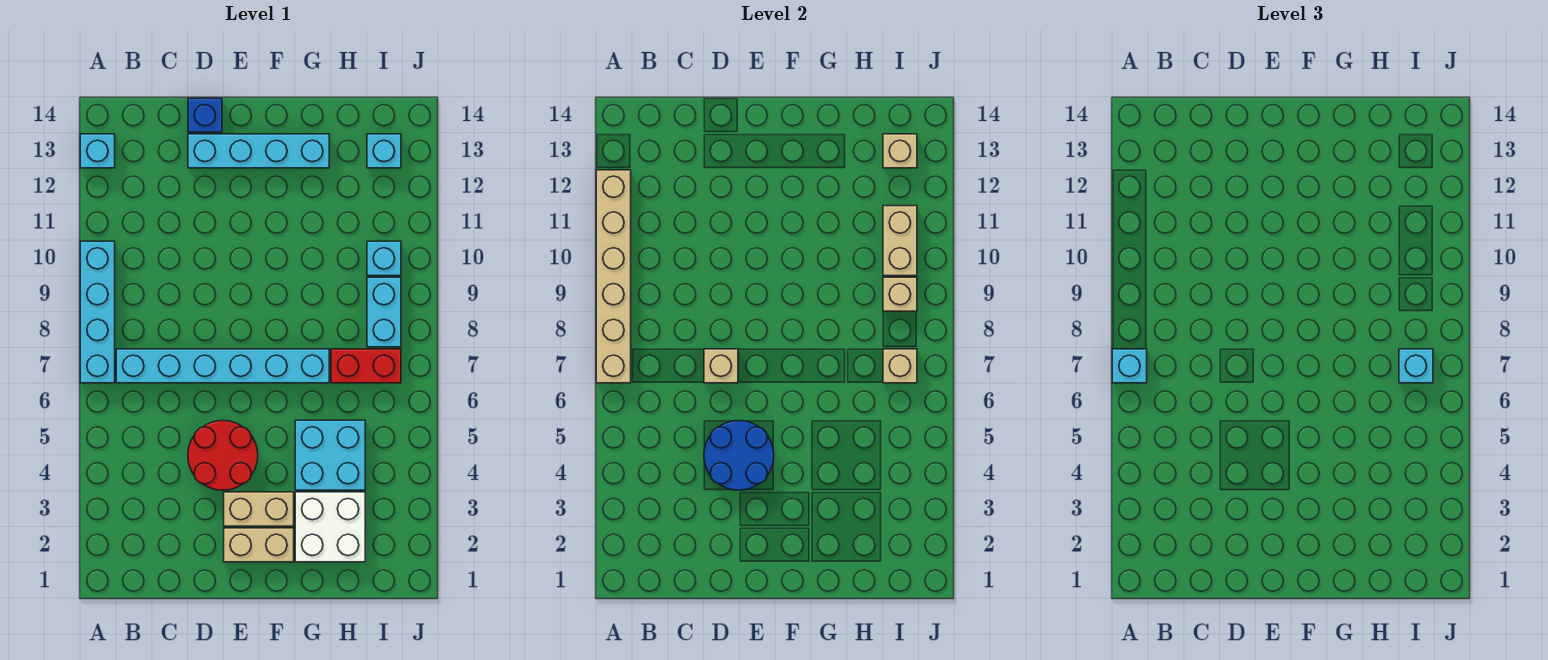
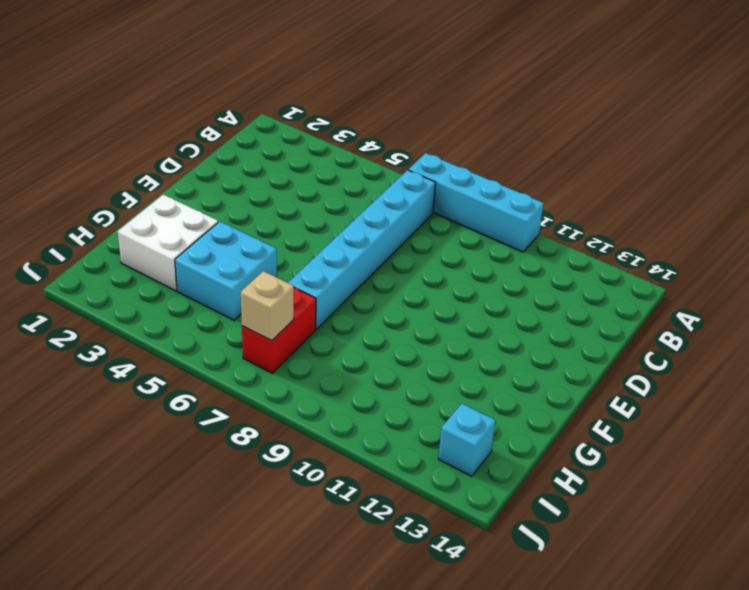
none -> cyan 1x1 brick [80,134,115,168]
none -> red 2x2 round brick [188,421,258,490]
none -> cyan 1x4 brick [188,134,329,168]

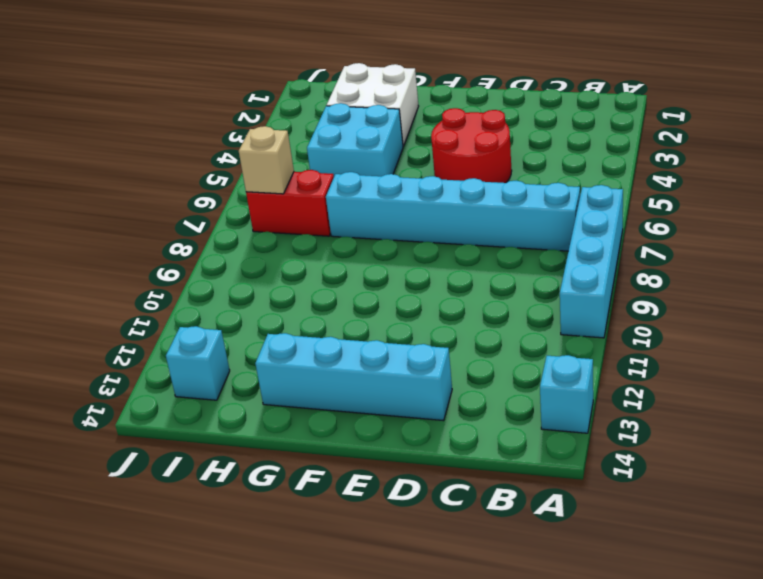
none -> blue 1x1 brick [188,98,222,132]
none -> tan 1x2 brick [224,528,294,562]
none -> tan 1x2 brick [224,492,294,526]

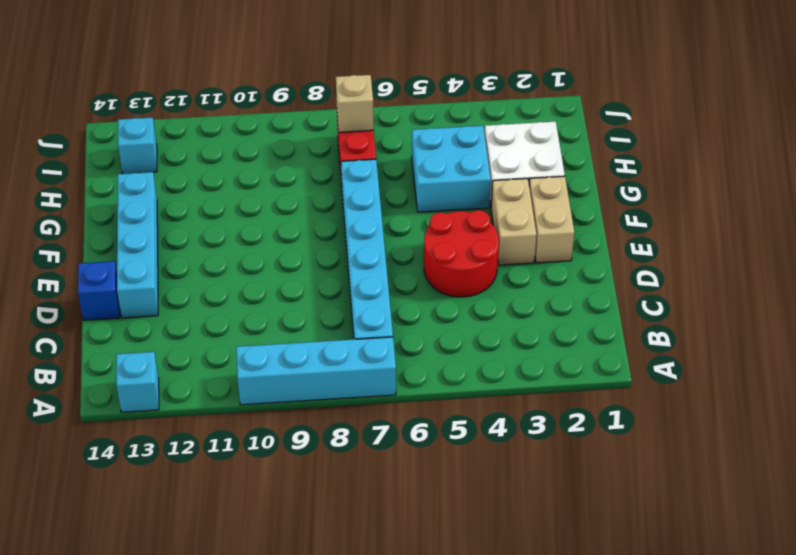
none -> cyan 1x2 brick [367,277,401,347]
none -> cyan 1x1 brick [367,241,401,276]
none -> tan 1x6 brick [596,170,631,383]

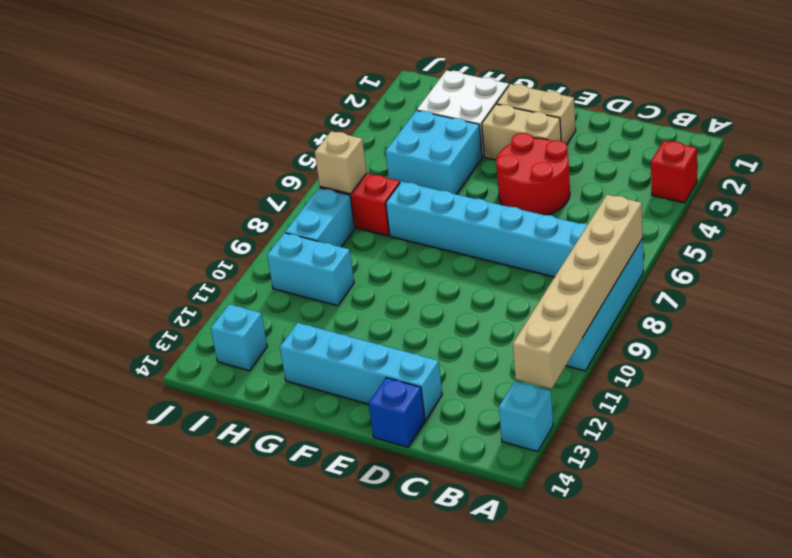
red 1x1 brick [651,141,697,203] -> none
cyan 1x2 brick [267,233,354,306] -> cyan 1x1 brick [367,241,401,276]
none -> blue 2x2 round brick [704,421,774,490]
none -> tan 1x1 brick [704,349,738,383]
none -> tan 1x1 brick [883,277,917,311]

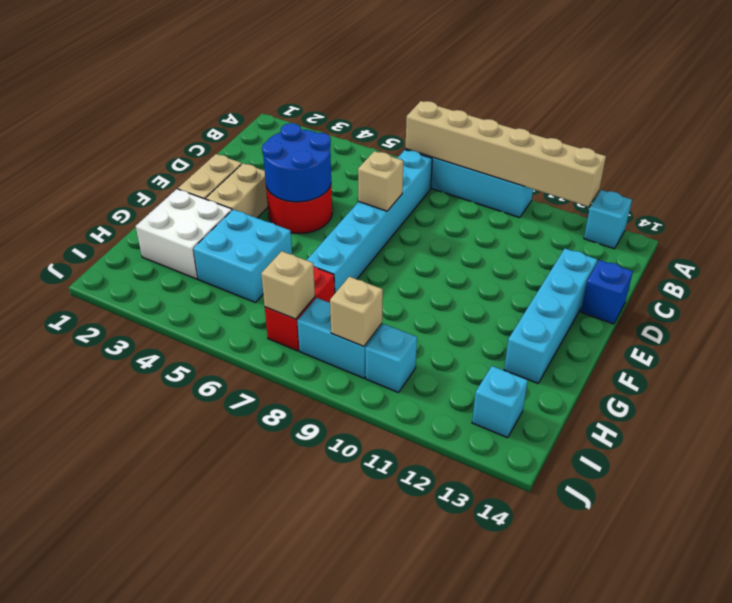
none -> tan 1x2 brick [883,206,917,276]
none -> tan 1x1 brick [883,134,917,168]
none -> cyan 1x1 brick [1112,349,1147,383]

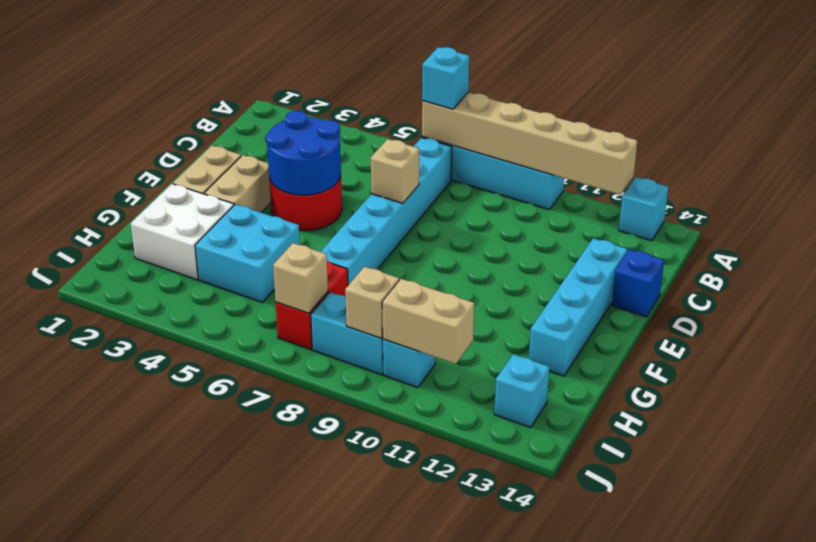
none -> tan 1x1 brick [883,134,917,168]
none -> cyan 1x1 brick [1399,349,1433,383]

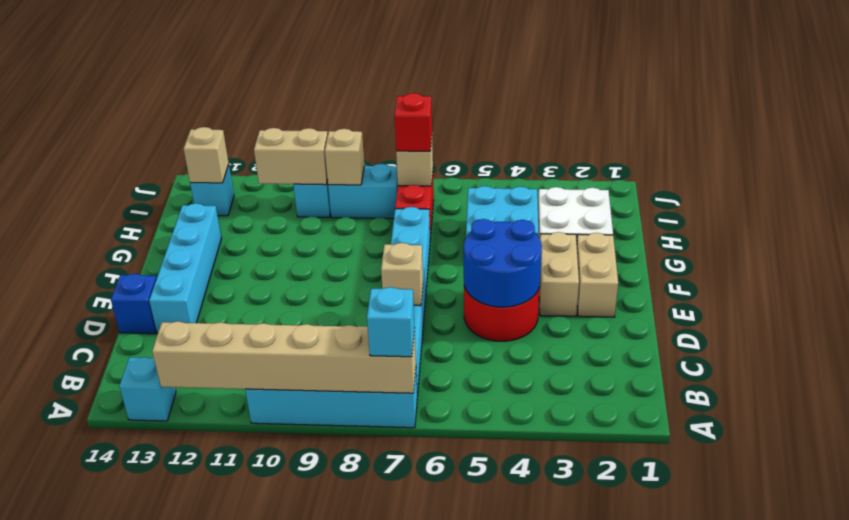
red 1x1 brick [395,93,432,151] -> cyan 1x1 brick [1399,349,1433,383]

